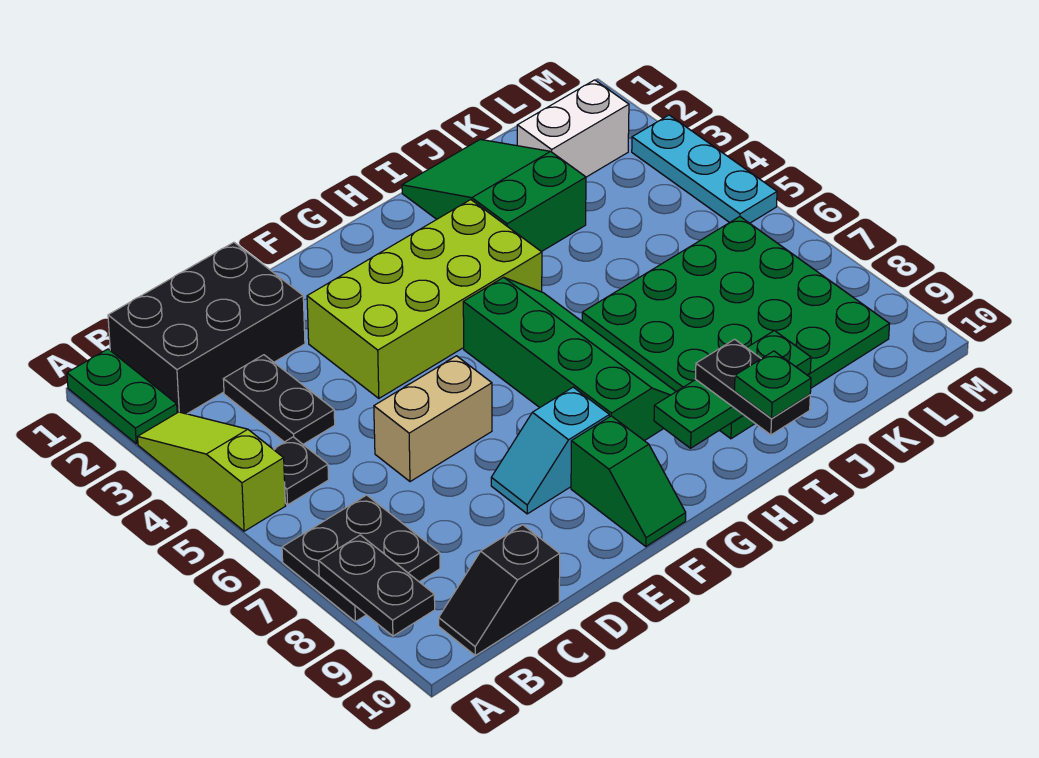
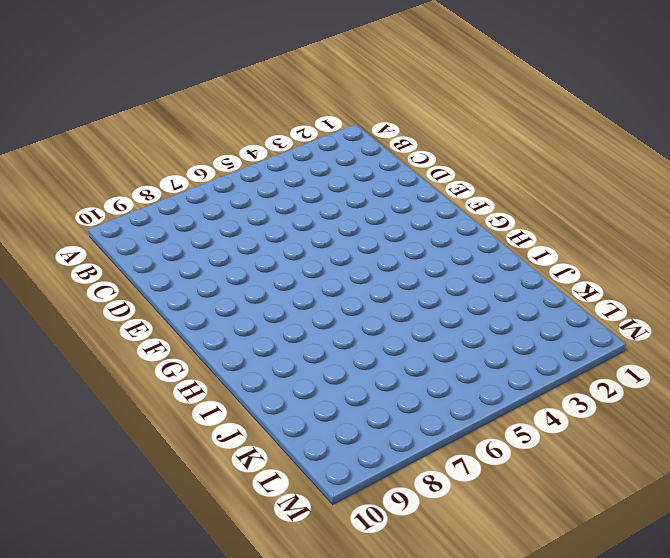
none -> green 1x2 plate [67,349,177,444]
none -> lime 1x3 slope [138,412,285,531]
none -> black 2x2 plate [282,495,440,622]

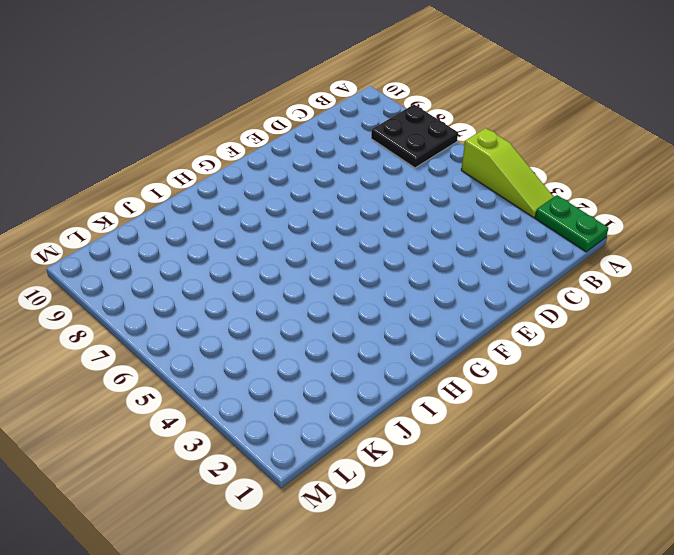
none -> black 2x3 brick [108,242,305,414]
none -> black 1x1 plate [273,437,329,505]
none -> black 1x2 slope [439,525,560,655]

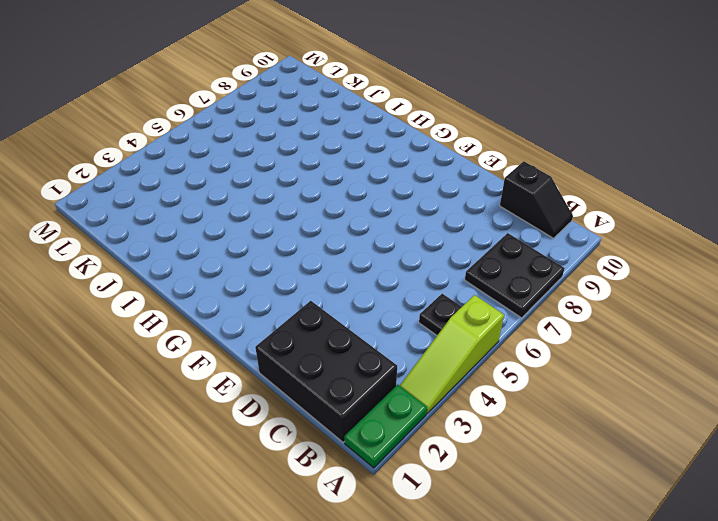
none -> black 1x2 plate [223,355,335,444]
none -> tan 1x2 brick [374,356,492,482]
none -> lime 2x4 brick [307,200,542,398]

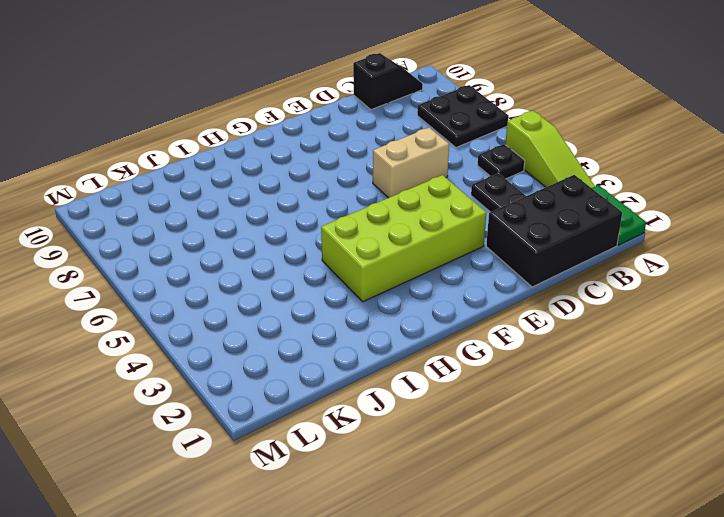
none -> cyan 1x2 slope [491,387,609,514]
none -> green 1x2 slope [571,416,686,547]
none -> green 2x4 slope [463,277,676,441]

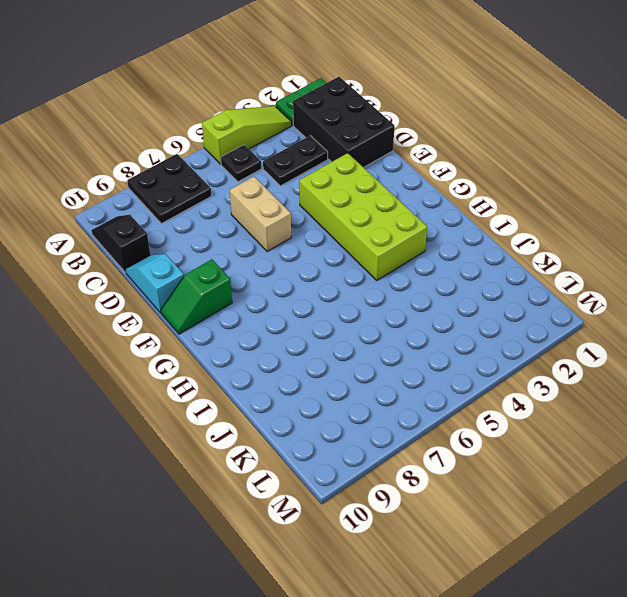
cyan 1x2 slope [125,254,184,313] -> cyan 1x2 slope moved to [491,387,609,514]
none -> green 2x4 slope [463,277,676,441]
none -> green 2x3 slope [402,139,586,252]
none -> green 4x4 plate [582,217,889,439]

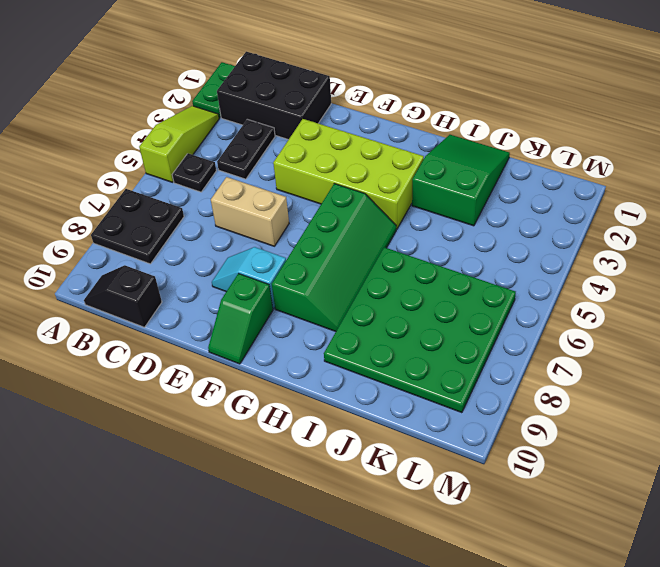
none -> white 1x2 brick [517,80,629,177]
none -> cyan 1x3 plate [632,115,777,223]
none -> black 1x2 plate [319,535,435,636]

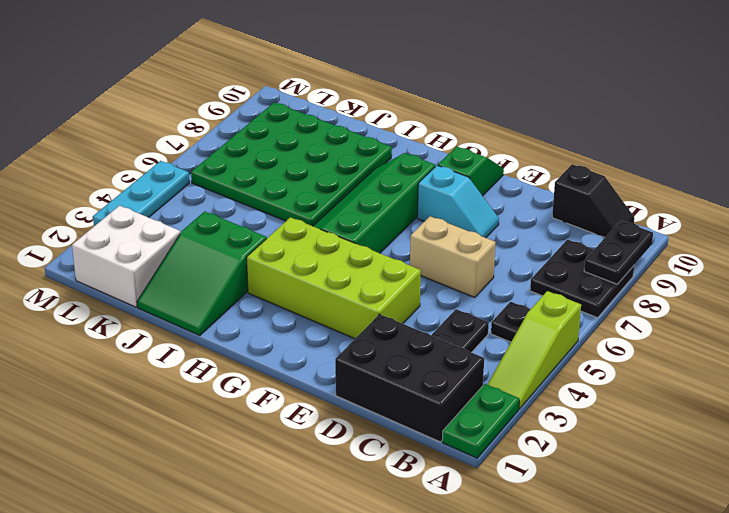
white 2x2 brick [72,206,180,307] -> white 1x2 brick [517,80,629,177]
none -> green 1x3 plate [654,331,811,448]
none -> black 1x2 plate [695,339,810,435]
none -> green 1x1 plate [735,351,811,418]

